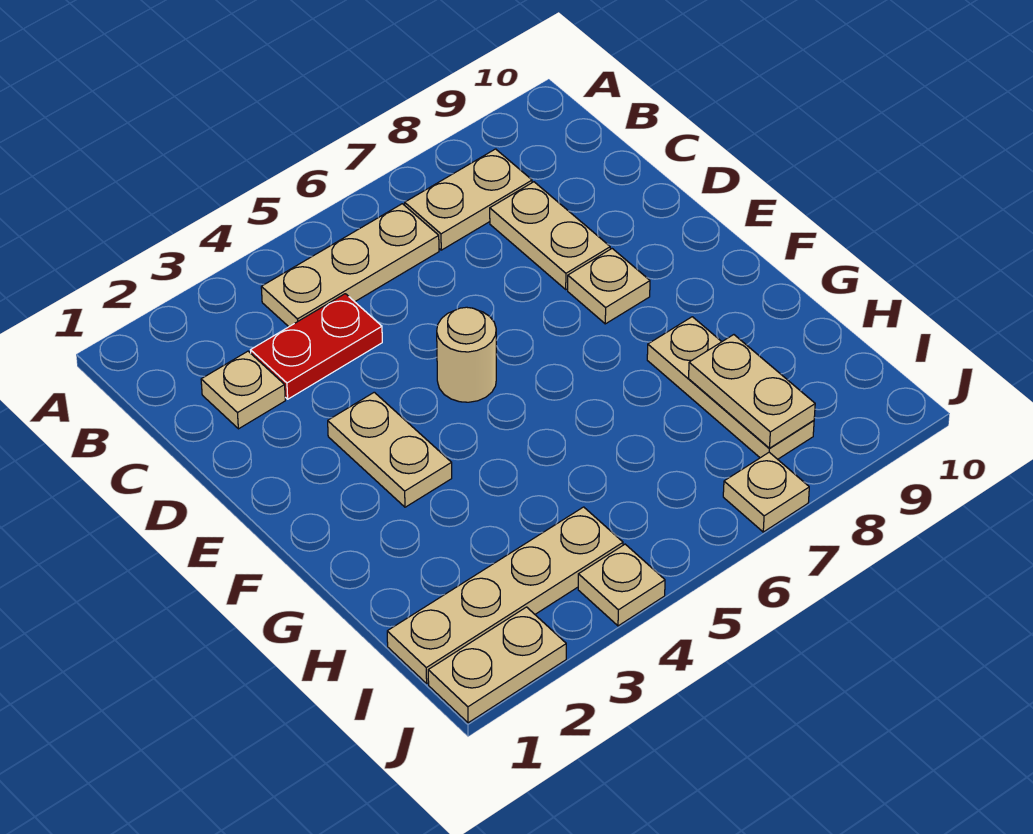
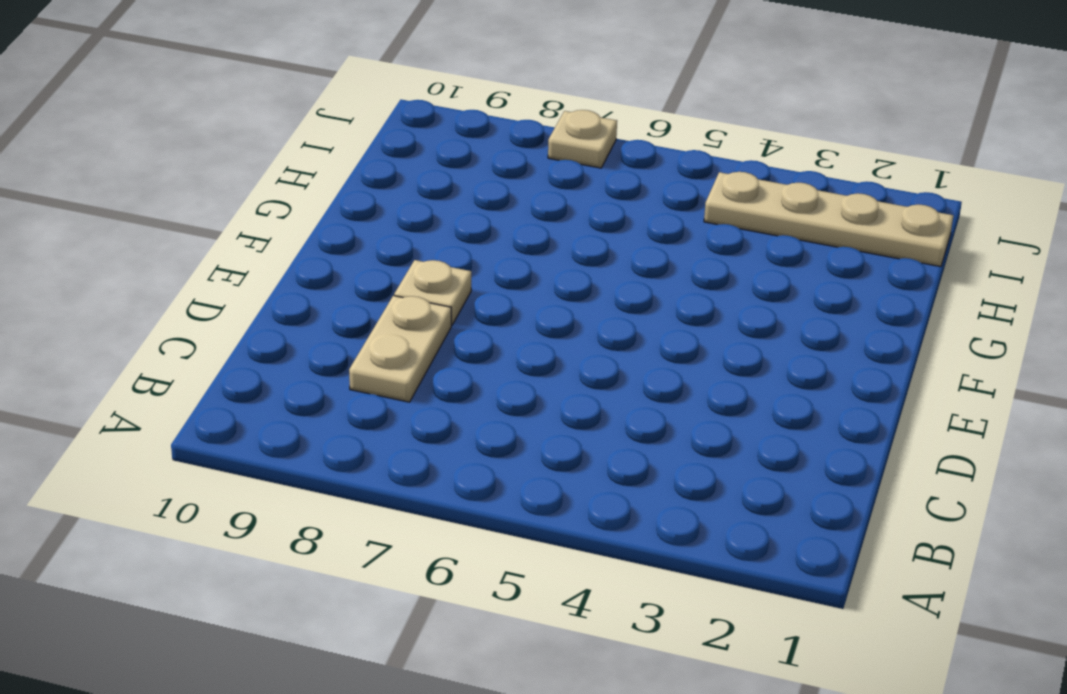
none -> tan 1x3 plate [261,204,439,327]
none -> tan 1x2 plate [405,149,532,250]
none -> tan 1x1 plate [201,351,285,429]

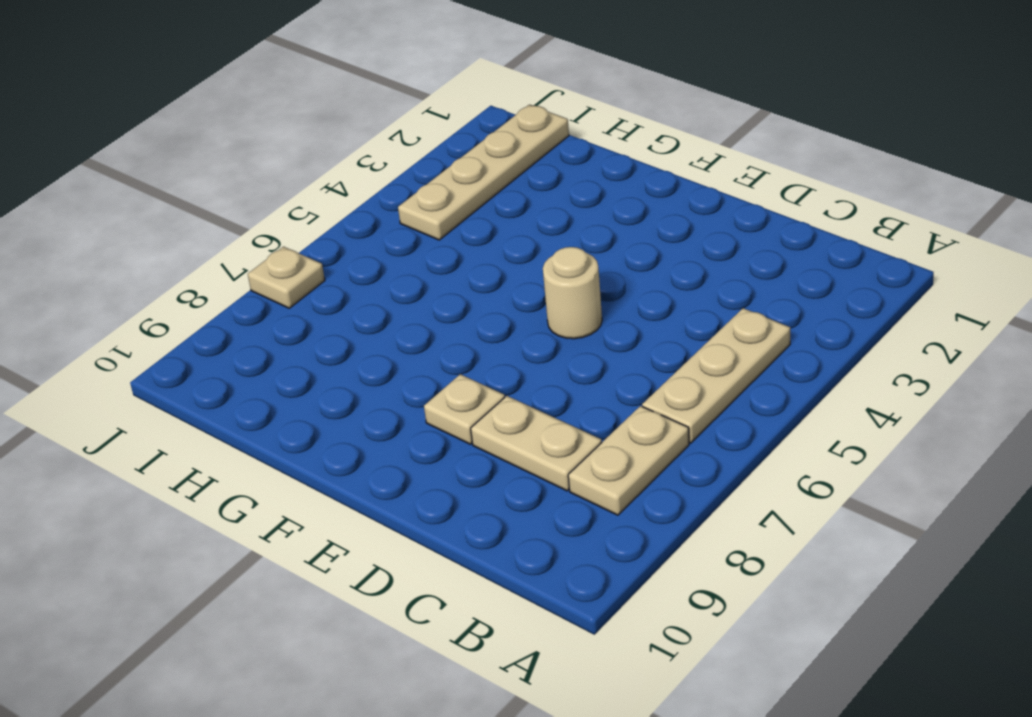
none -> tan 1x1 plate [201,351,285,429]
none -> red 1x2 plate [251,294,382,399]
none -> tan 1x2 plate [328,392,452,507]

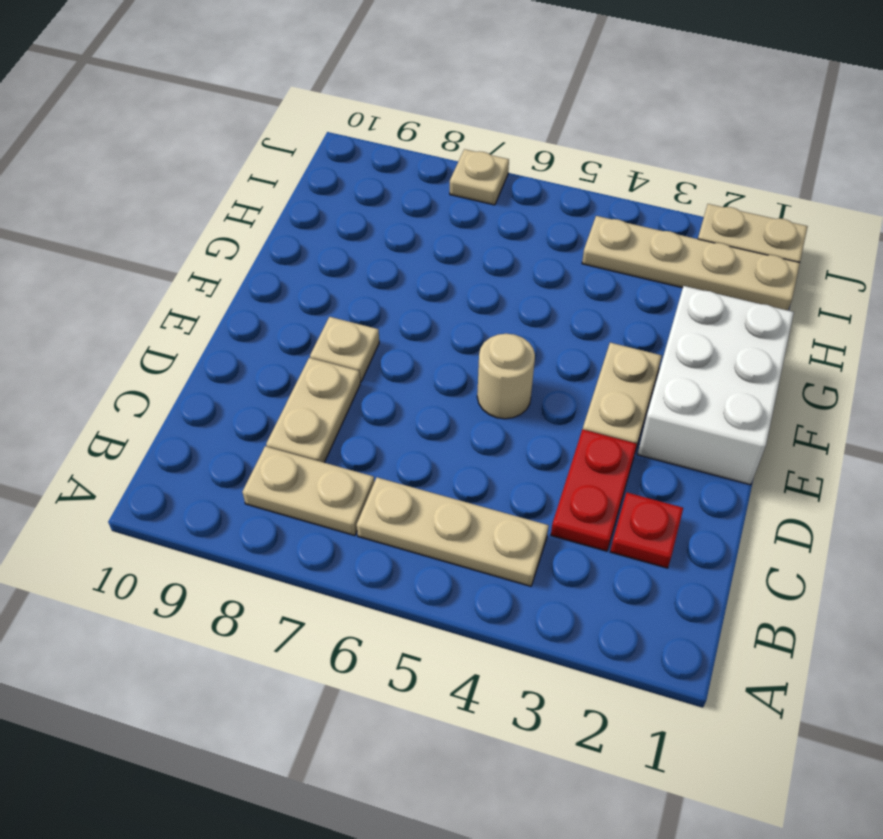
red 1x1 plate [610,493,683,568] -> tan 1x1 plate [201,351,285,429]
red 1x2 plate [551,429,637,551] -> red 1x2 plate turned to [251,294,382,399]
white 2x3 brick [638,286,794,485] -> none
none -> tan 1x3 plate [647,317,814,459]
none -> tan 1x1 plate [578,544,665,626]
none -> tan 1x2 plate [689,335,815,448]

